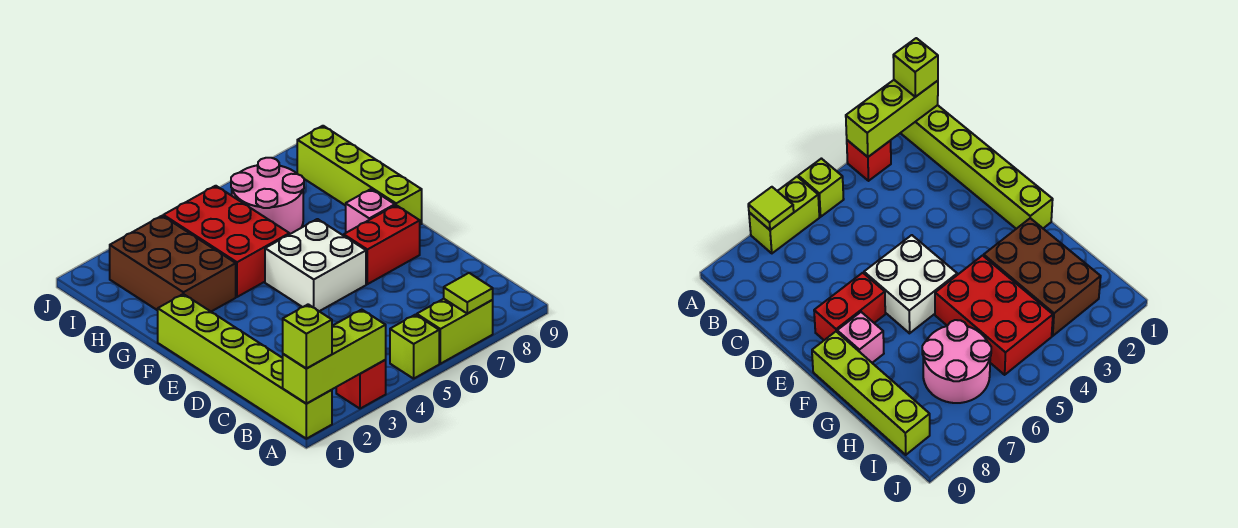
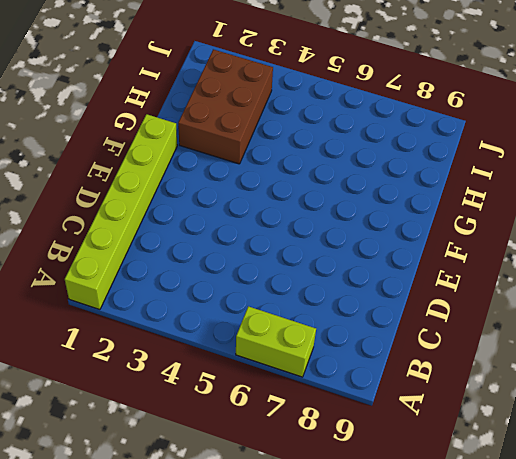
none -> red 1x1 brick [336,360,386,409]
none -> lime 1x1 brick [390,315,439,379]
none -> white 2x2 brick [265,219,366,311]

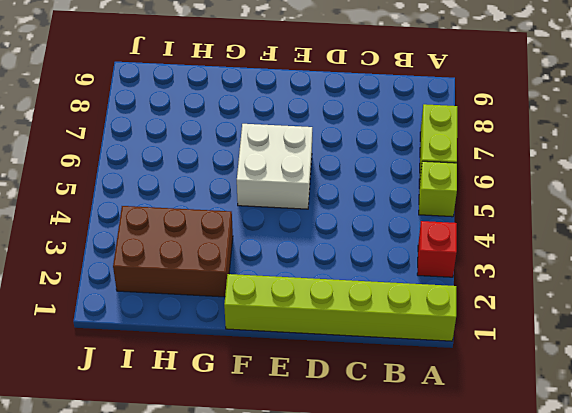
none -> red 1x2 brick [344,205,420,284]
none -> pink 1x1 brick [346,189,395,233]
none -> lime 1x4 brick [297,126,422,225]

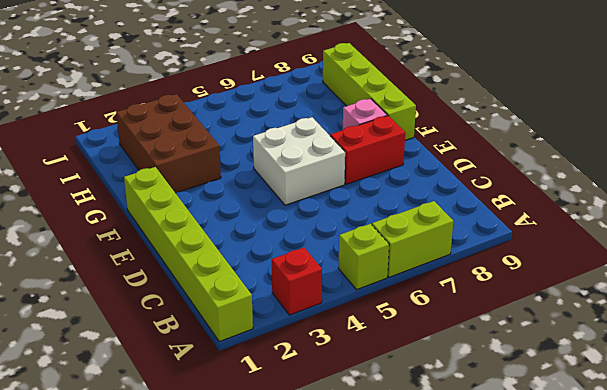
none -> red 2x3 brick [163,186,289,297]
none -> pink 2x2 round brick [231,158,304,234]
none -> lime 1x3 brick [283,310,386,404]

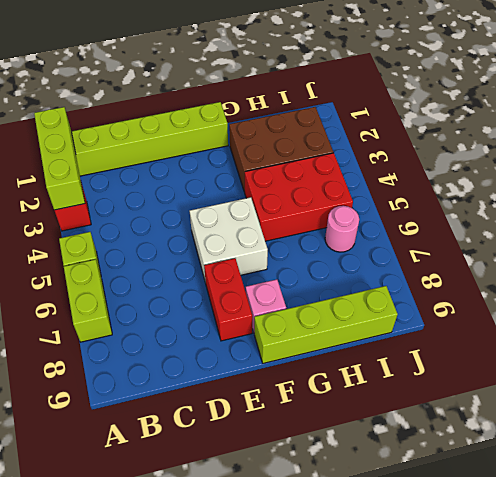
pink 1x1 round brick [325,206,359,252] -> pink 2x2 round brick [231,158,304,234]
none -> lime 1x1 tile [444,273,493,314]
none -> lime 1x1 brick [283,304,332,369]

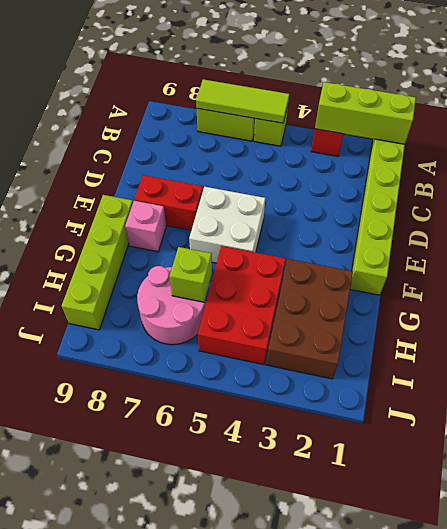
lime 1x3 tile [196,79,289,123] -> lime 1x1 tile [444,273,493,314]
lime 1x1 brick [170,247,212,302] -> lime 1x1 brick moved to [283,304,332,369]

